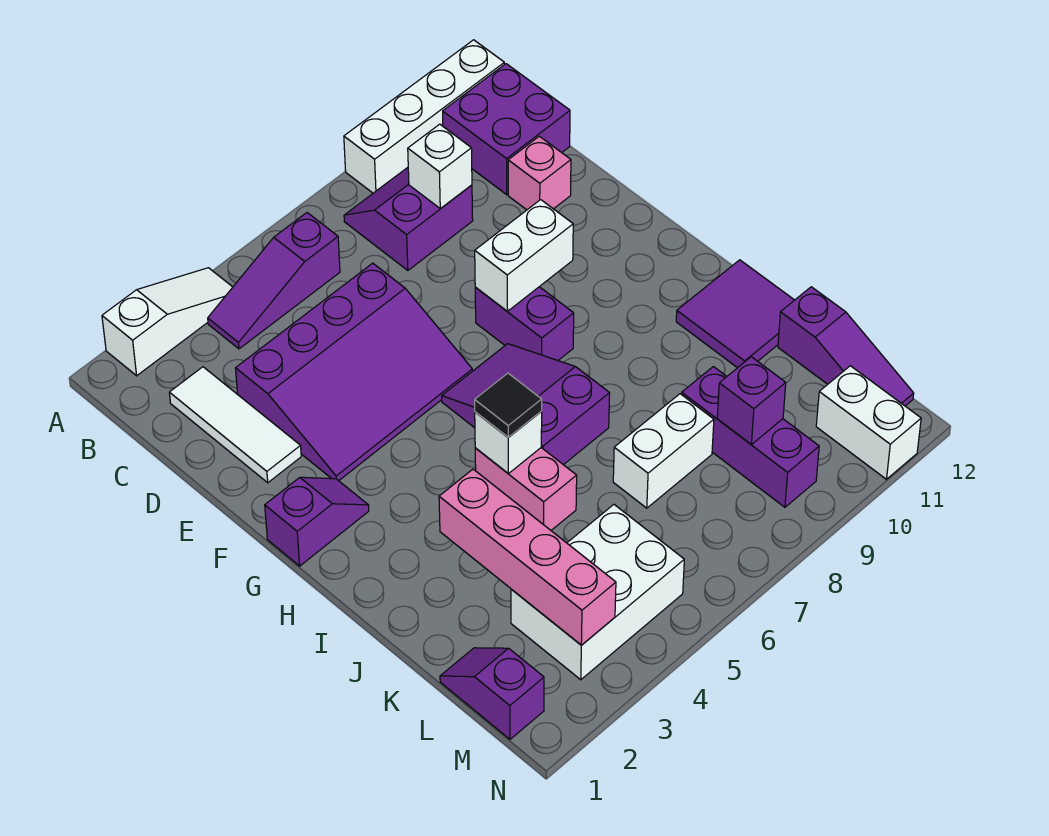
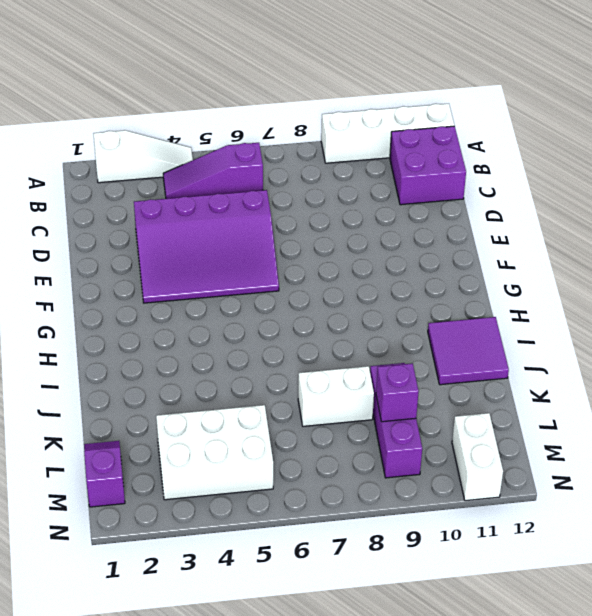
none -> purple 2x2 slope [344,167,473,270]
none -> white 1x3 tile [169,367,301,483]
none -> pink 1x1 brick [508,136,571,210]

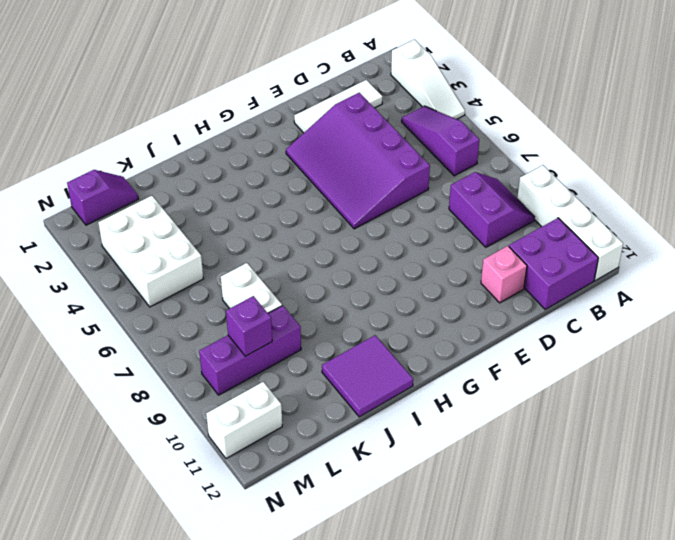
none -> purple 1x2 brick [475,287,574,360]
none -> purple 1x2 slope [265,477,369,566]
none -> purple 2x3 slope [442,344,610,465]

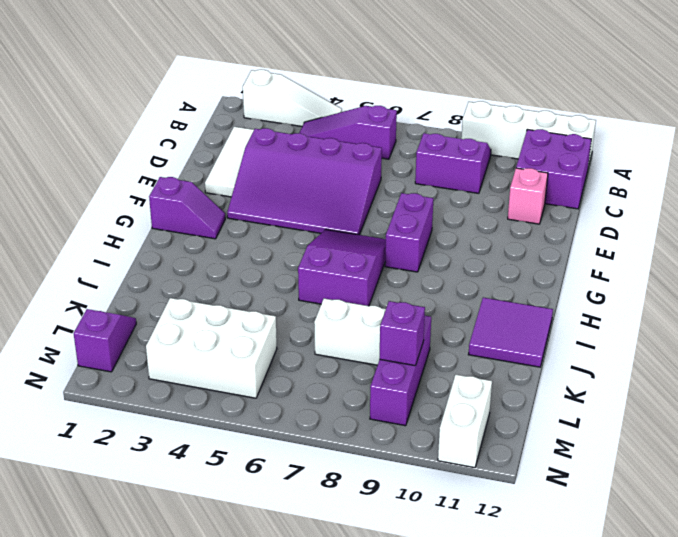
none -> pink 1x2 brick [475,448,577,530]
none -> purple 1x3 slope [778,287,914,406]
none -> white 1x1 brick [408,124,472,209]

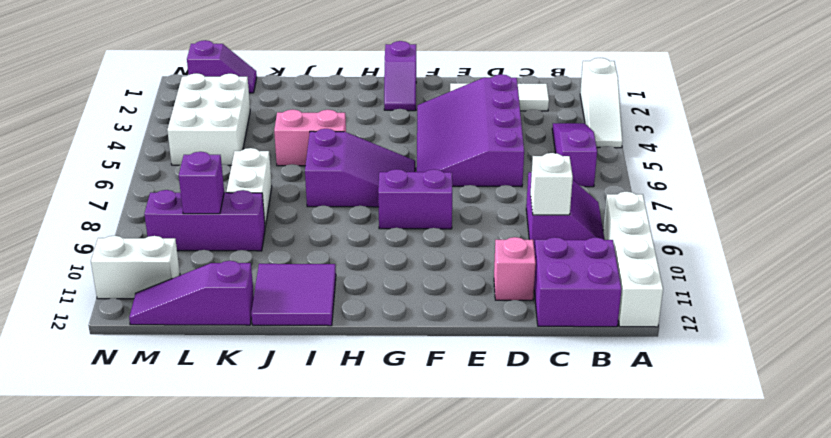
none -> white 1x2 brick [475,200,573,311]
none -> white 1x1 brick [475,412,542,474]
none -> pink 1x4 brick [439,469,616,645]

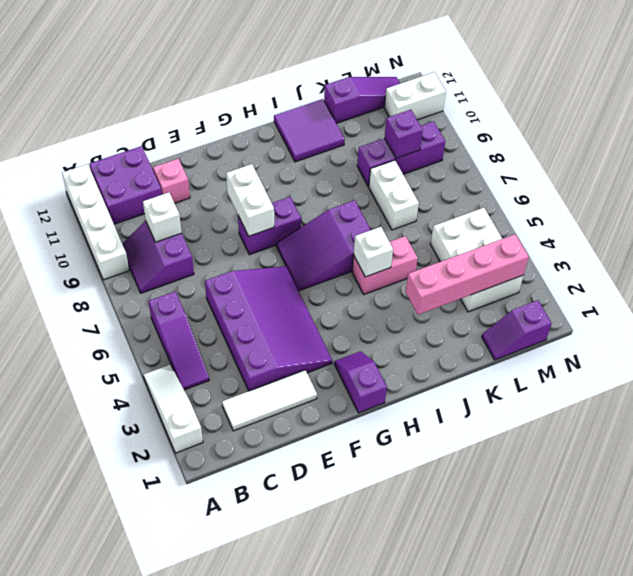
none -> black 1x1 tile [475,373,542,437]

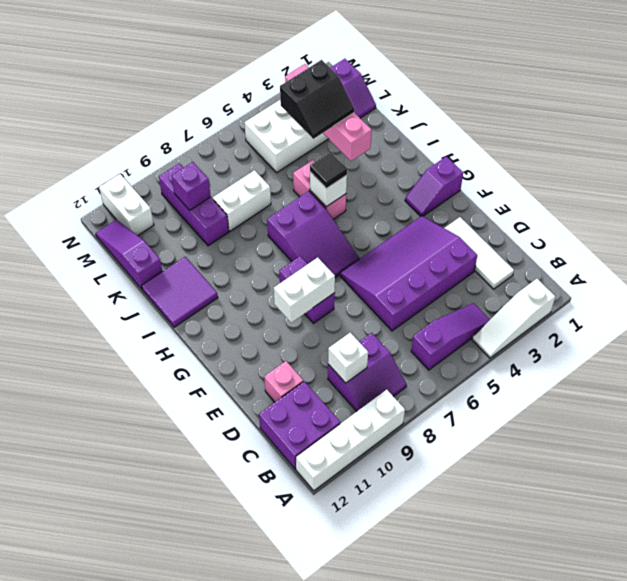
black 2x2 slope [280,60,355,139] -> none

